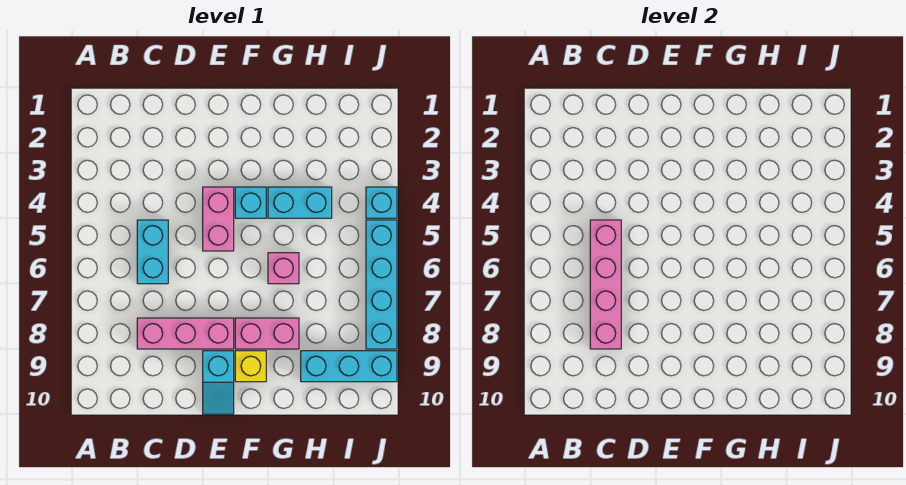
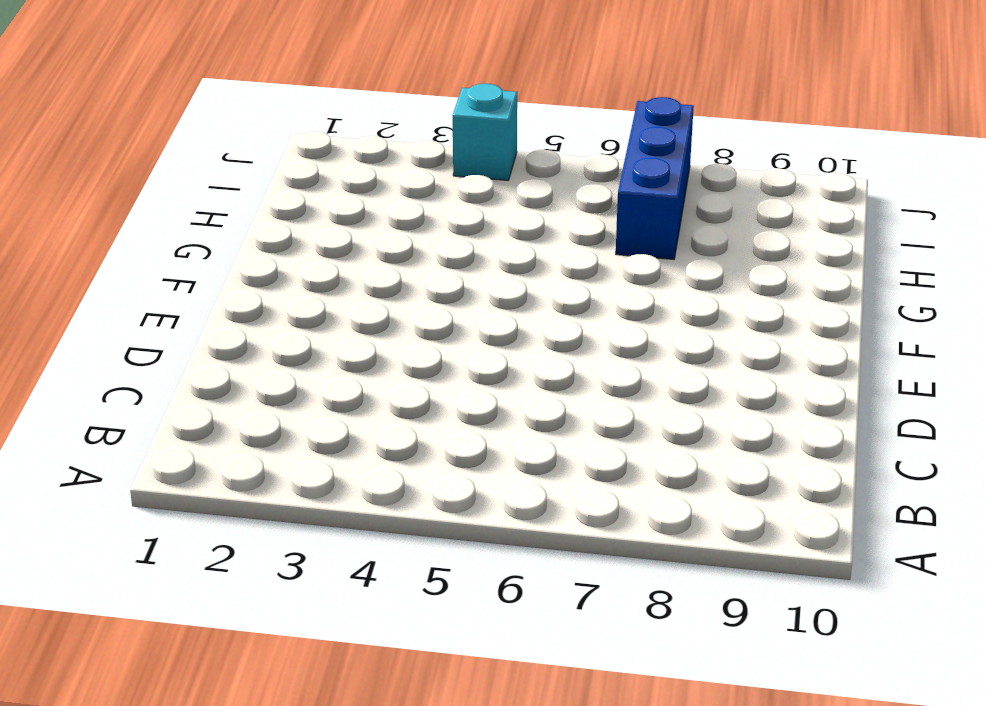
blue 1x3 brick [616,97,694,259] -> cyan 1x4 brick [366,220,397,349]
none -> cyan 1x2 brick [137,220,168,284]
none -> pink 1x3 brick [137,318,234,349]
none -> pink 1x2 brick [203,187,234,251]

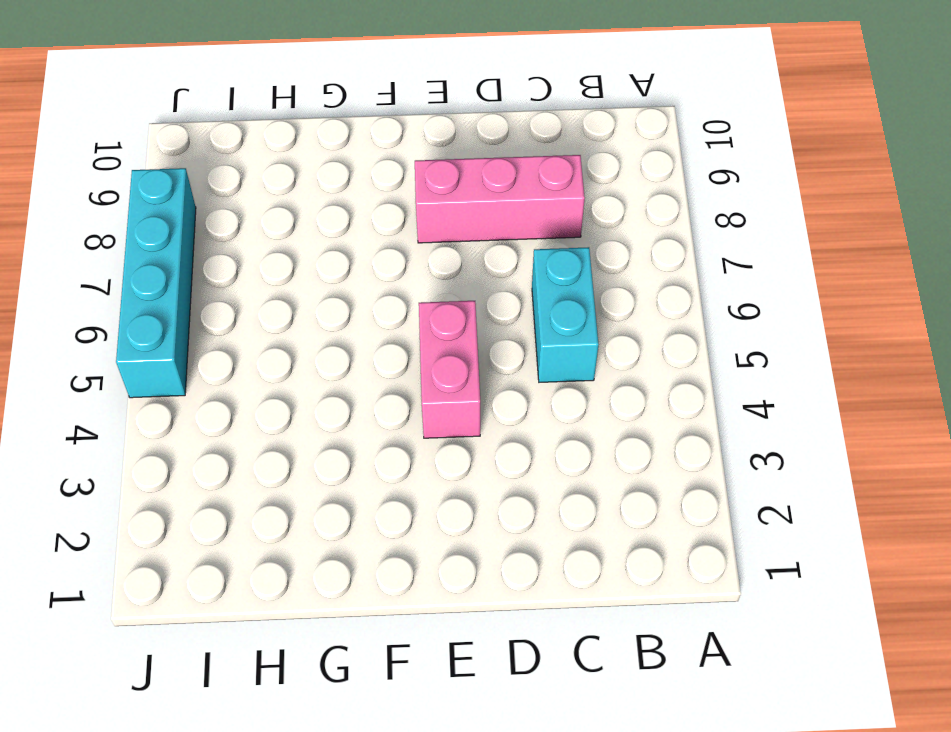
none -> cyan 1x2 slope [203,351,234,414]
none -> cyan 1x1 brick [235,187,266,218]
none -> pink 1x2 brick [235,318,299,349]

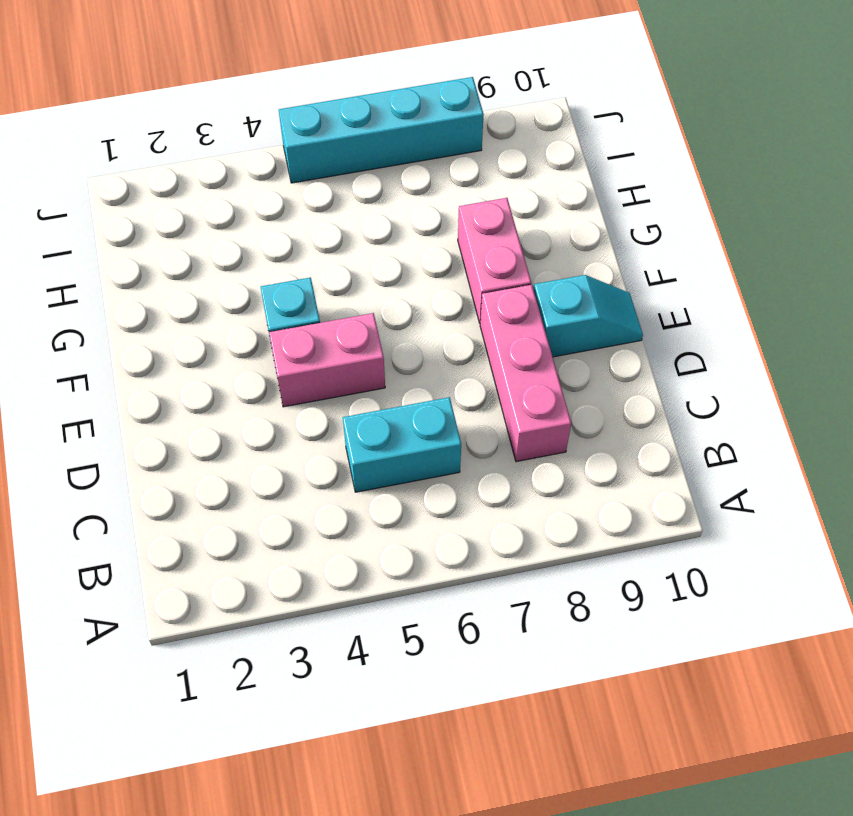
none -> yellow 1x1 brick [235,351,266,382]
none -> cyan 1x2 brick [268,187,332,218]
none -> pink 1x1 brick [268,253,299,284]

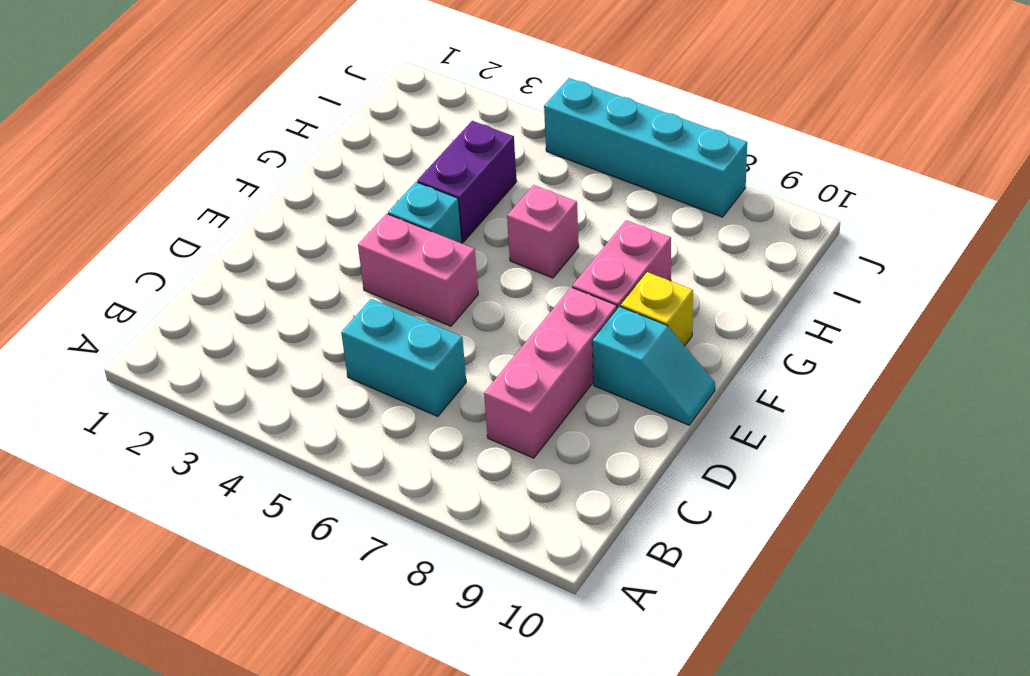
purple 1x2 brick [417,121,517,242] -> cyan 1x2 brick [268,187,332,218]
none -> cyan 1x3 brick [301,351,397,382]
none -> cyan 1x1 brick [366,187,397,218]
none -> pink 1x4 brick [590,220,621,349]

